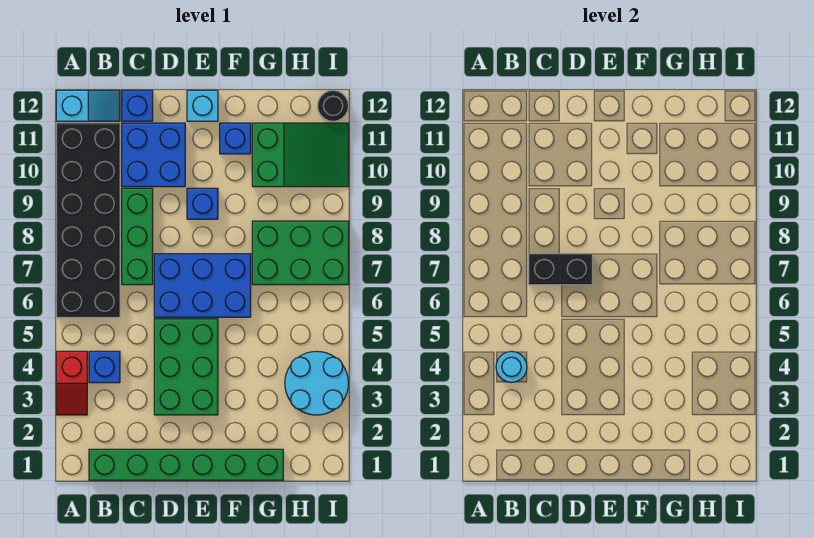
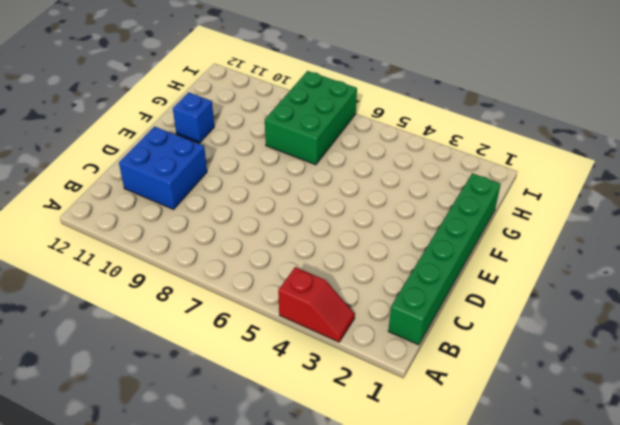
none -> black 2x6 brick [56,123,120,317]
none -> cyan 1x2 slope [56,90,120,121]
none -> blue 1x1 brick [89,351,120,383]

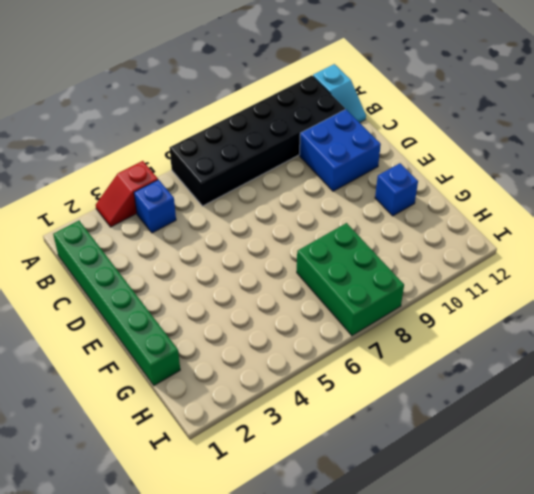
none -> green 1x3 brick [122,188,153,285]
none -> blue 1x1 brick [122,90,153,121]
none -> green 2x3 brick [154,319,218,415]

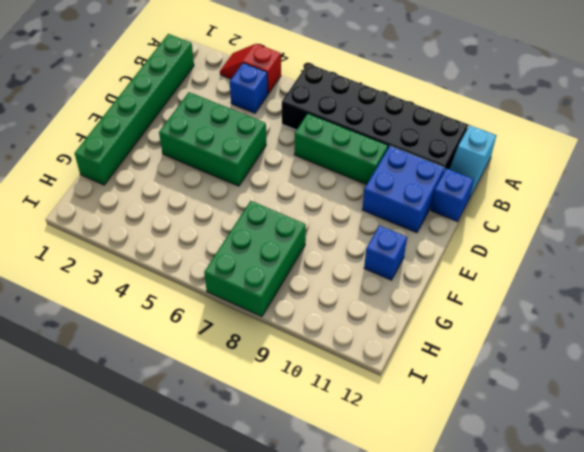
none -> blue 2x3 brick [154,254,251,317]
none -> blue 1x1 brick [187,188,218,219]
none -> cyan 1x1 brick [187,90,218,121]

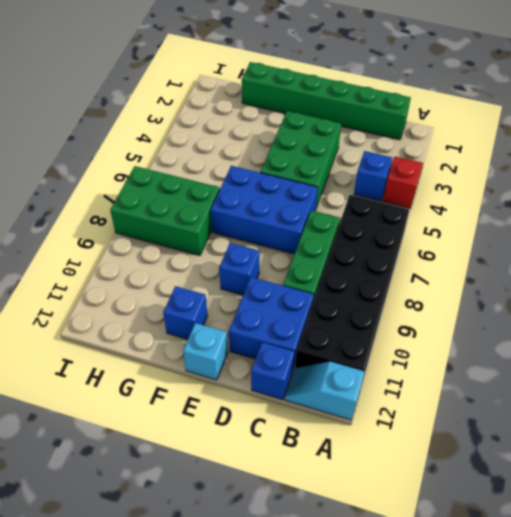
none -> green 2x3 slope [252,123,349,187]
none -> cyan 2x2 round brick [285,351,349,415]
none -> black 1x1 round brick [318,90,348,121]

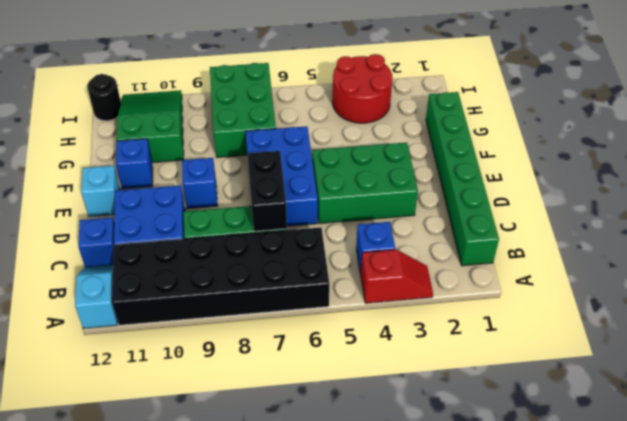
red 2x2 round brick [332,54,393,123] -> cyan 2x2 round brick [285,351,349,415]
none -> cyan 1x1 round brick [496,351,527,382]

